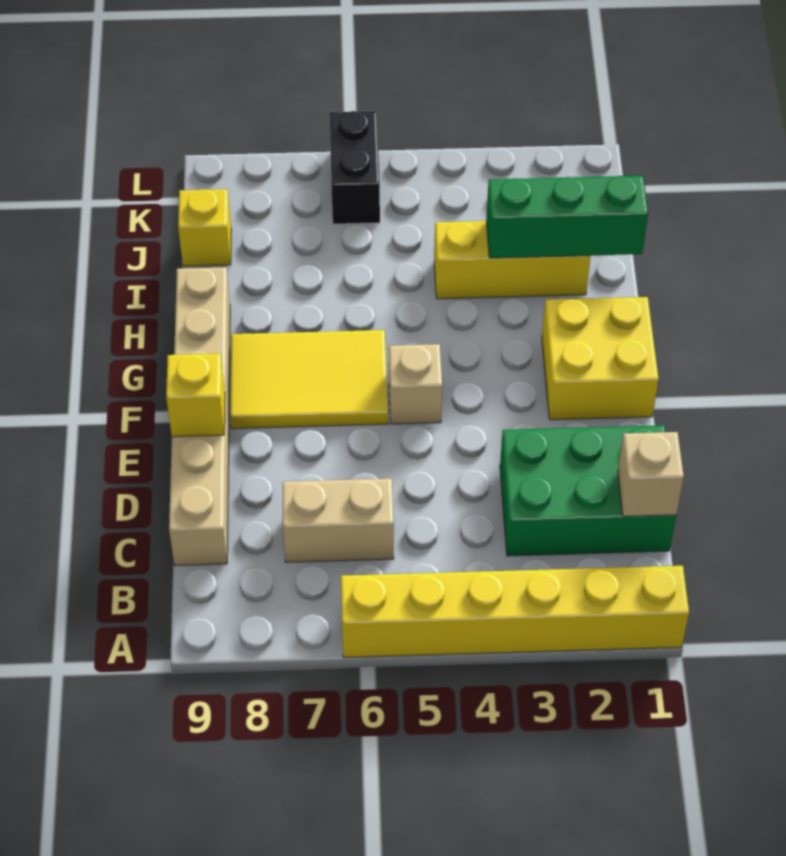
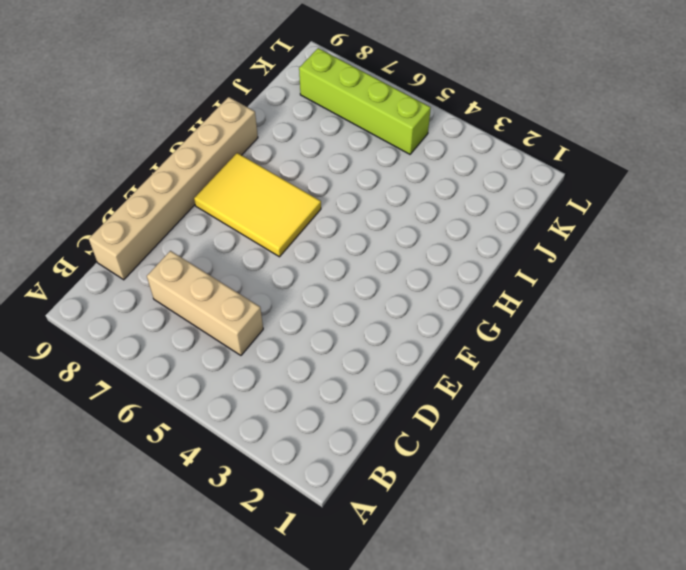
tan 1x3 brick [147,251,263,355] -> tan 1x2 brick [283,479,394,562]
lime 1x4 brick [299,48,431,154] -> black 1x2 brick [330,111,380,224]
none -> yellow 1x6 brick [341,566,689,658]
none -> green 2x3 brick [500,425,676,556]
none -> yellow 2x2 brick [542,297,659,420]

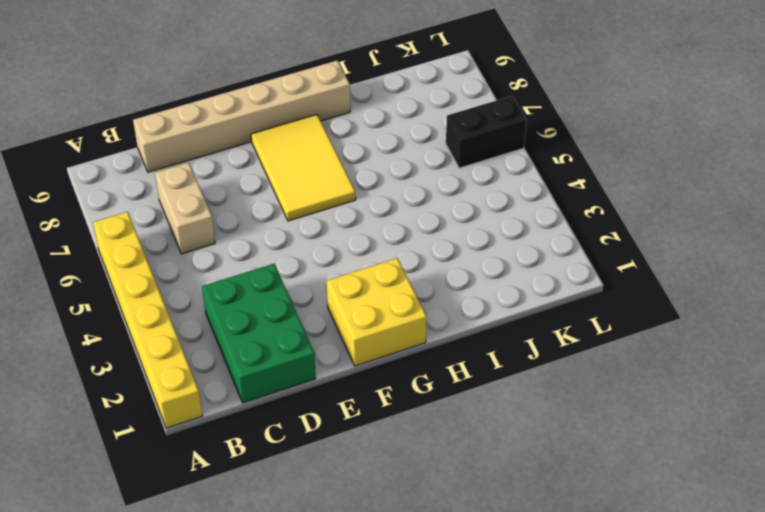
none -> tan 1x1 brick [389,344,442,424]
none -> yellow 1x3 brick [434,221,590,299]
none -> yellow 1x1 brick [178,189,231,266]

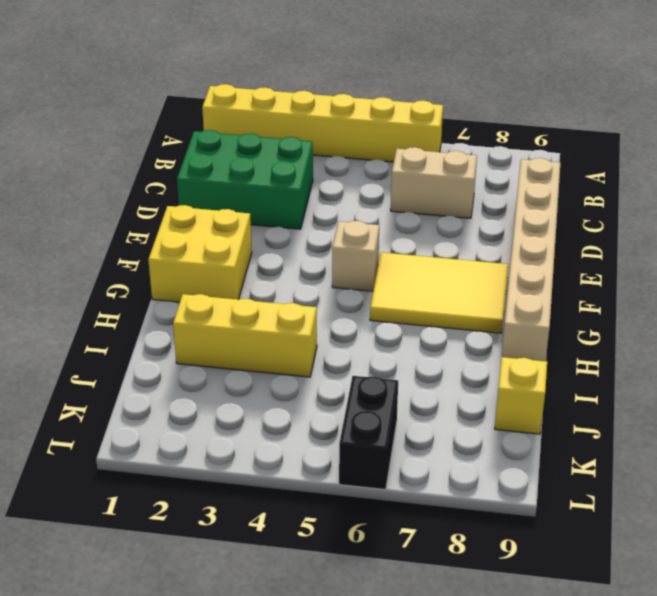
none -> tan 1x1 brick [618,432,684,516]
none -> yellow 1x1 brick [166,354,225,437]
none -> green 1x3 brick [486,176,648,258]

